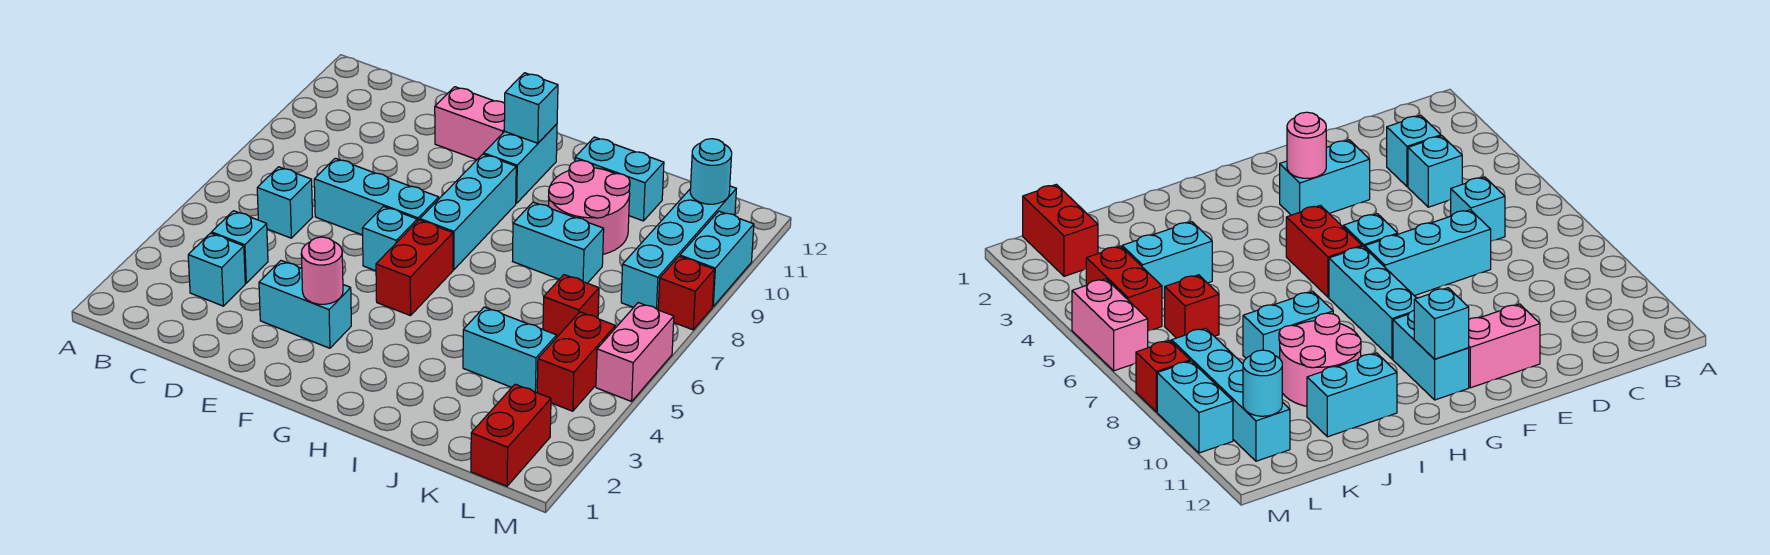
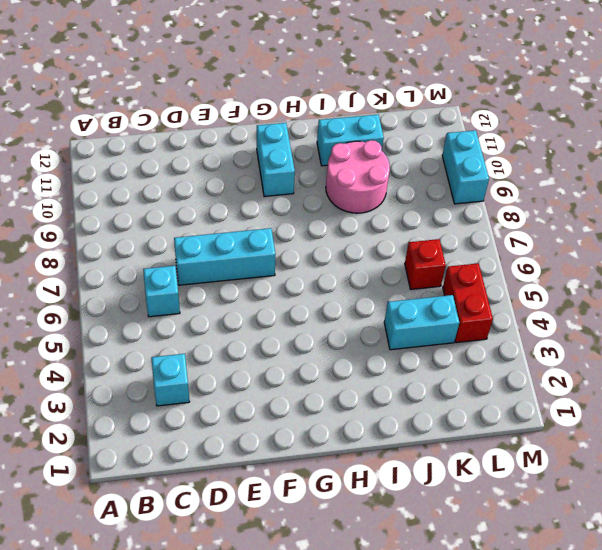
none -> cyan 1x1 brick [212,211,268,283]
none -> cyan 1x2 brick [259,261,351,348]
none -> pink 1x2 brick [435,87,505,160]

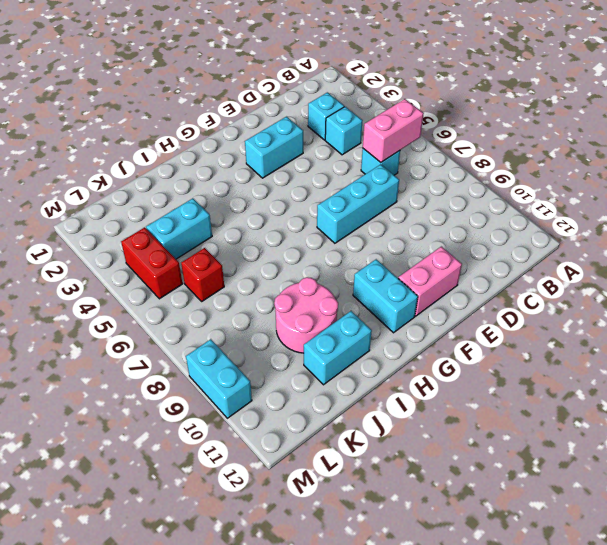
pink 1x2 brick [363,99,424,162] -> pink 1x2 brick turned to [596,303,674,401]
none -> cyan 1x1 brick [362,206,417,271]
none -> red 1x2 brick [376,220,453,316]
none -> cyan 1x3 brick [420,154,516,270]

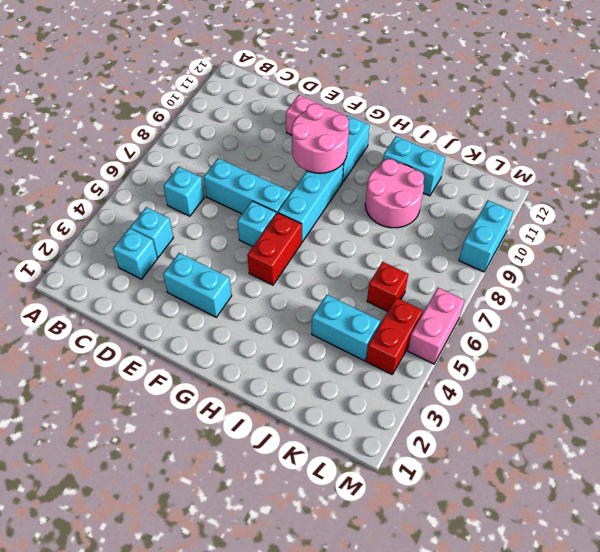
pink 2x2 round brick [292,104,349,173] -> none
none -> cyan 1x2 brick [513,202,604,283]
none -> red 1x2 brick [471,384,551,486]
none -> cyan 1x4 brick [621,186,736,310]

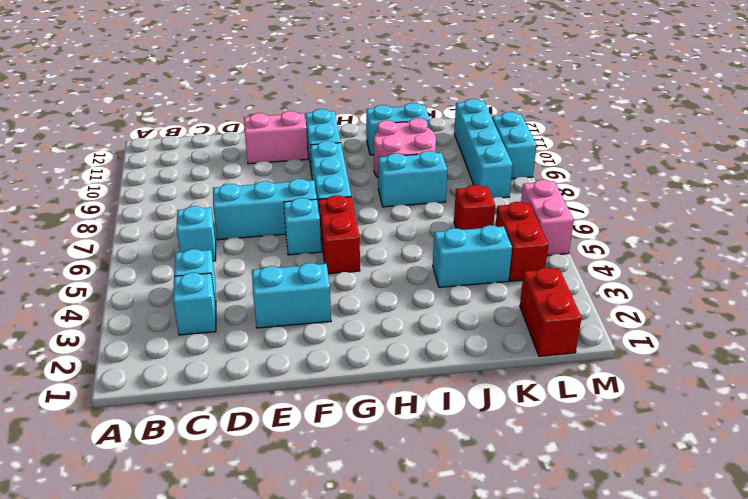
none -> red 1x1 brick [658,256,714,330]
none -> pink 1x1 round brick [301,237,343,304]
none -> cyan 1x1 brick [504,73,558,143]

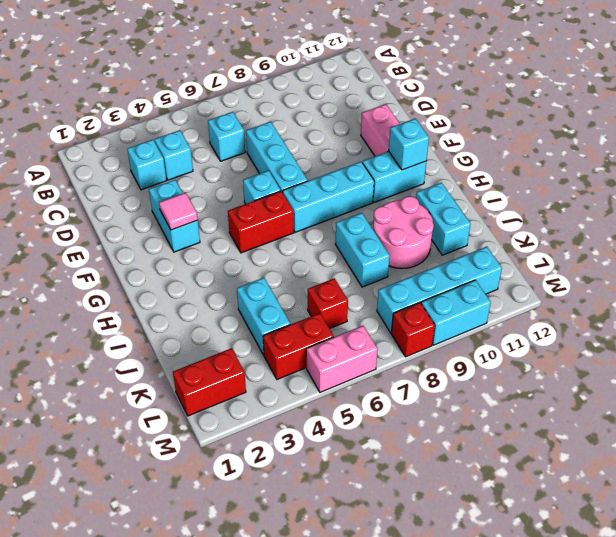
pink 1x1 tile [159,193,198,230] -> pink 1x1 round brick [301,237,343,304]
none -> cyan 1x1 round brick [690,139,732,204]

